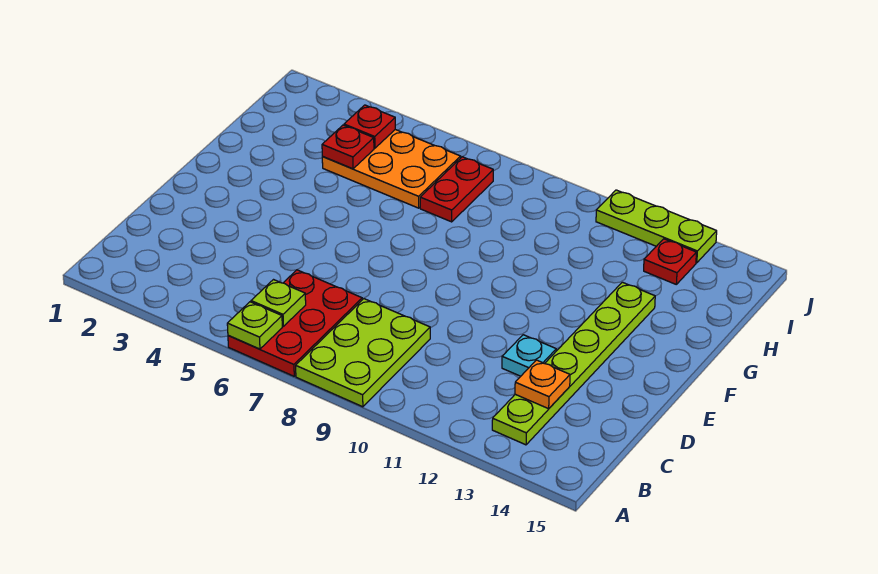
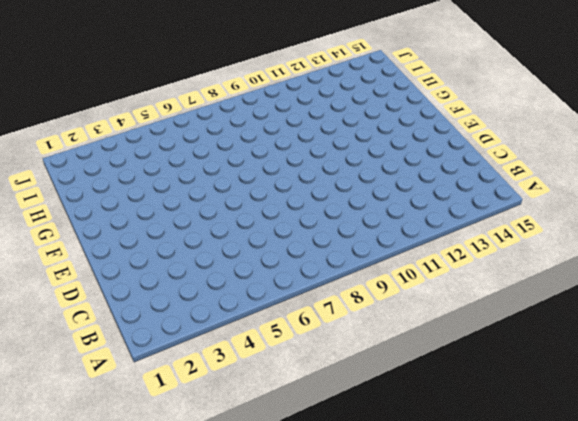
none -> red 2x3 plate [228,270,362,376]
none -> lime 2x3 plate [296,299,430,407]
none -> lime 1x6 plate [492,282,655,445]

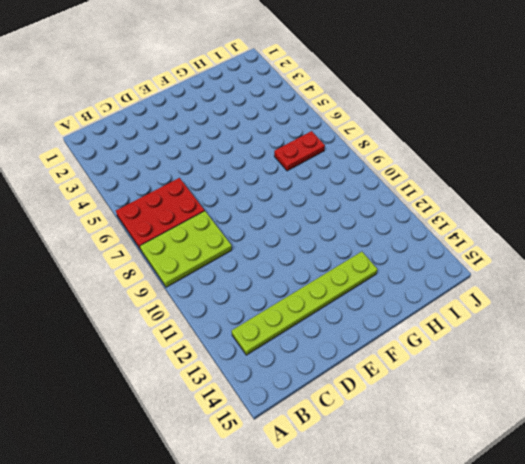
none -> cyan 1x1 plate [502,335,556,376]
none -> orange 2x3 plate [322,130,461,208]
none -> red 1x1 plate [644,239,696,284]

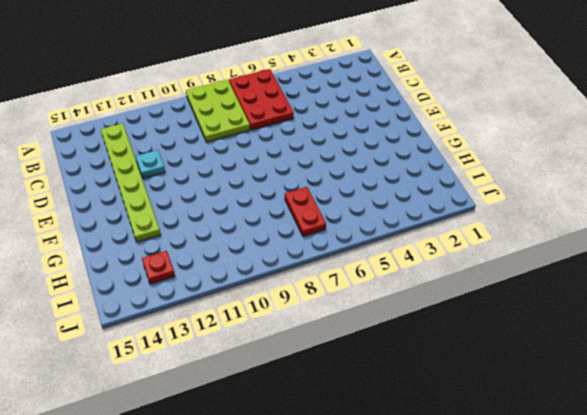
none -> orange 2x3 plate [322,130,461,208]
none -> lime 1x3 plate [596,190,717,263]
none -> lime 1x1 plate [227,302,282,349]

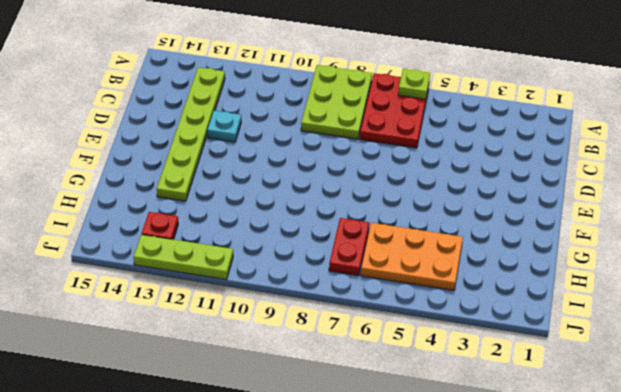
none -> lime 1x1 plate [251,280,306,326]
none -> orange 1x1 plate [515,360,570,409]
none -> red 1x1 plate [322,125,374,169]

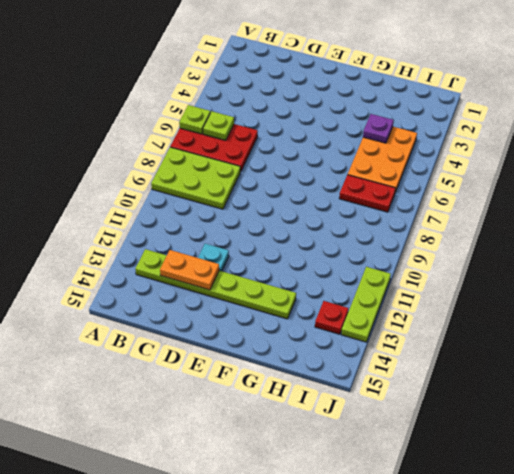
orange 1x2 plate [160,250,220,290] -> orange 1x1 plate [515,360,570,409]
purple 1x1 plate [363,114,394,143] -> red 1x1 plate [322,125,374,169]
none -> red 1x1 plate [344,105,395,148]

